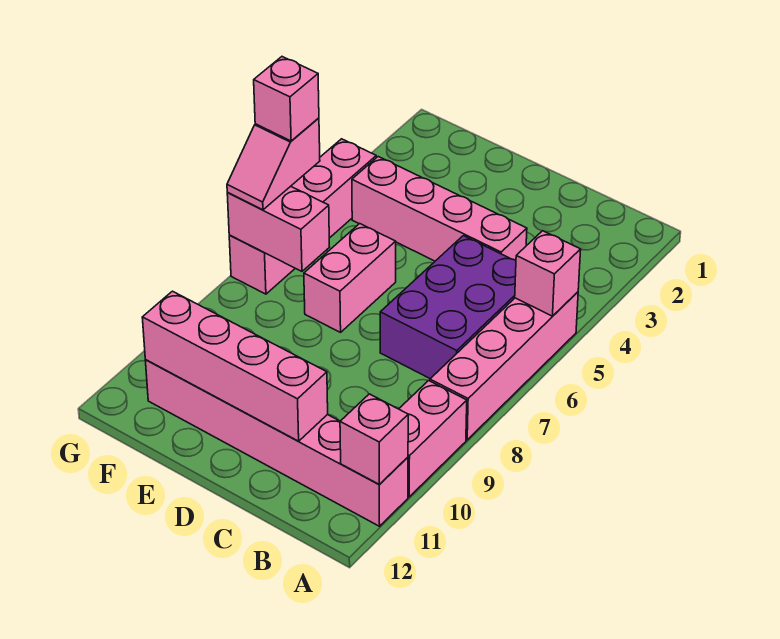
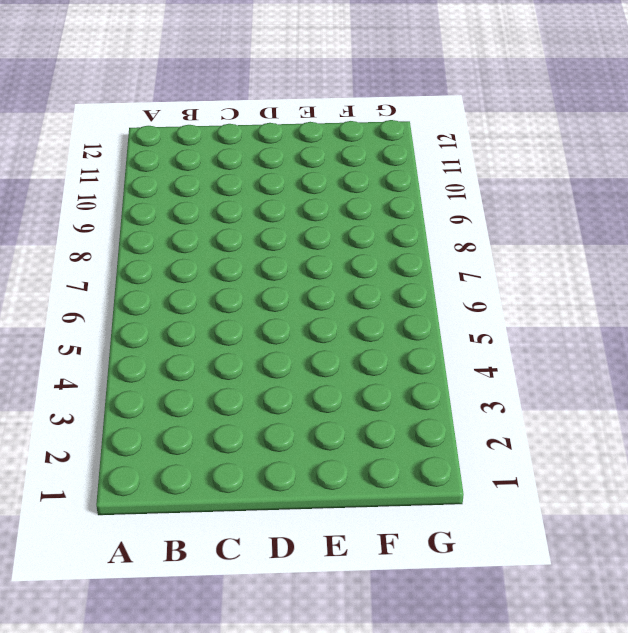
none -> pink 1x4 brick [430,292,578,440]
none -> pink 1x2 brick [399,381,467,497]
none -> pink 1x6 brick [145,360,408,526]

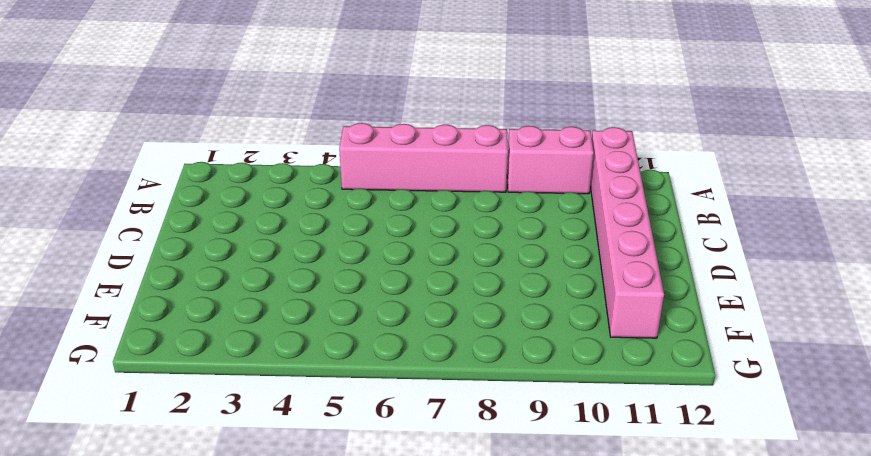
none -> purple 2x3 brick [380,236,516,379]
none -> pink 1x4 brick [352,157,527,261]
none -> pink 1x2 brick [304,224,396,332]

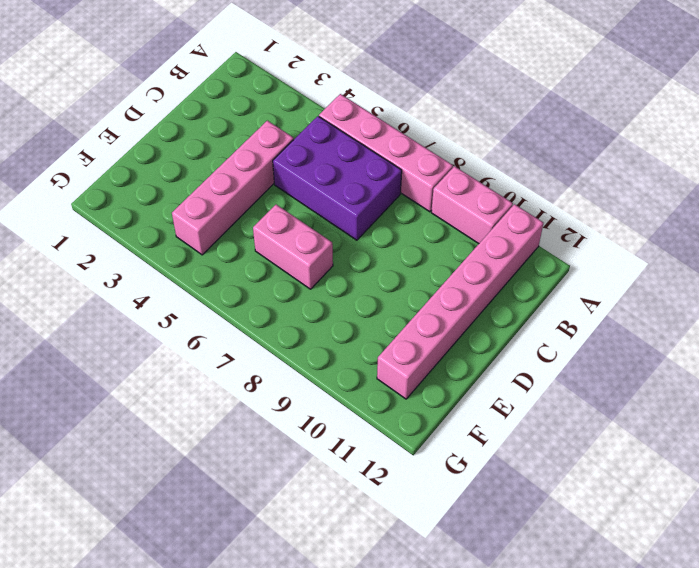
none -> pink 1x4 brick [229,139,376,294]
none -> pink 1x1 brick [515,231,581,316]
none -> pink 1x1 brick [340,394,408,485]

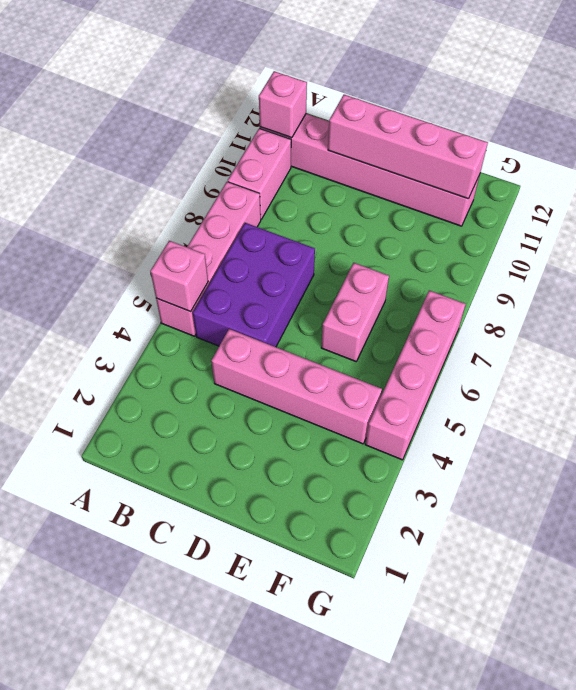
none -> pink 1x2 brick [227,186,329,271]
none -> pink 1x2 slope [227,118,320,210]
none -> pink 1x1 brick [254,57,319,141]

